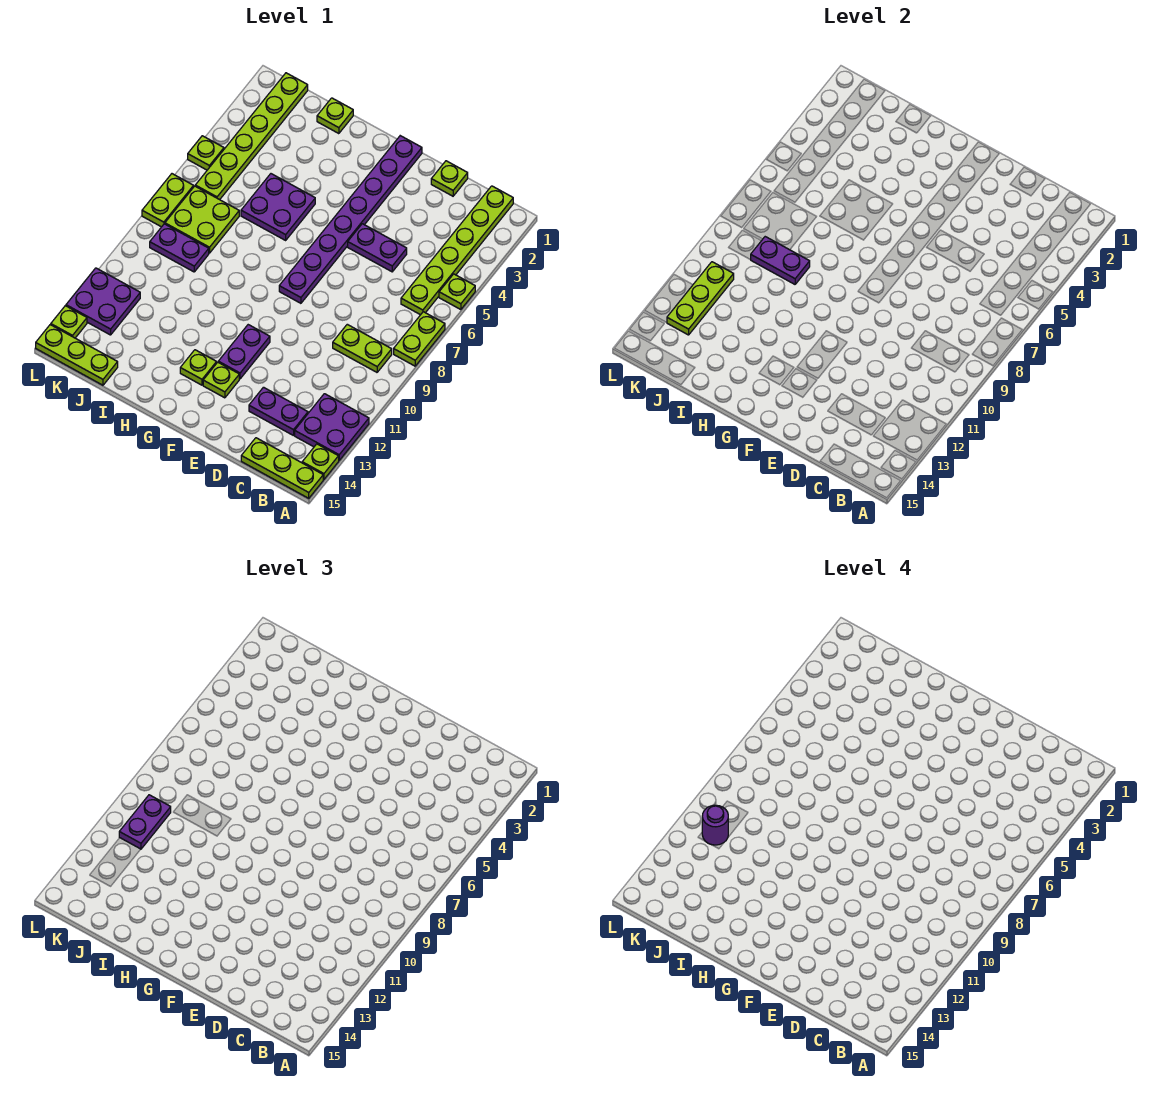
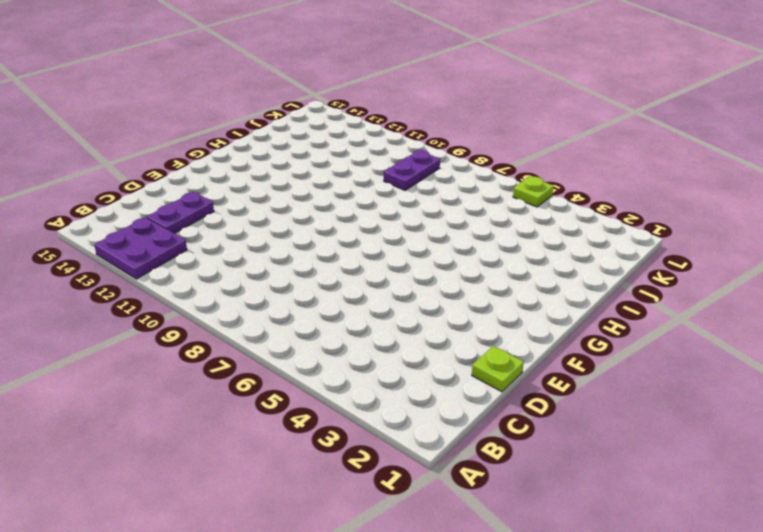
none -> lime 1x1 plate [439,274,475,310]
none -> lime 1x2 plate [394,312,445,366]
none -> lime 1x1 plate [302,444,339,479]

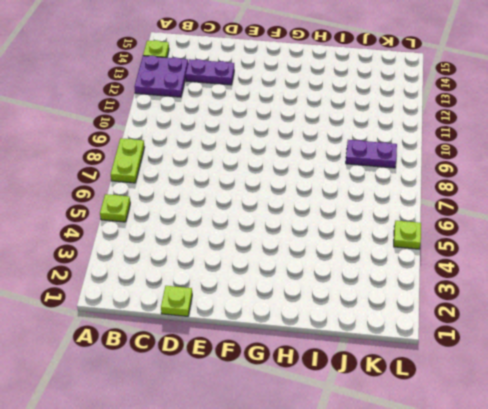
none -> lime 1x3 plate [241,438,323,498]
none -> lime 1x6 plate [401,186,513,315]
none -> lime 1x2 plate [333,324,392,372]

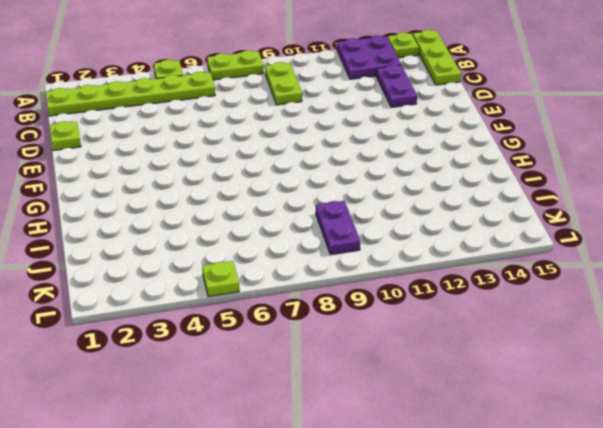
none -> purple 1x2 plate [348,224,407,272]
none -> purple 1x8 plate [279,136,422,303]
none -> purple 1x2 plate [218,325,270,379]

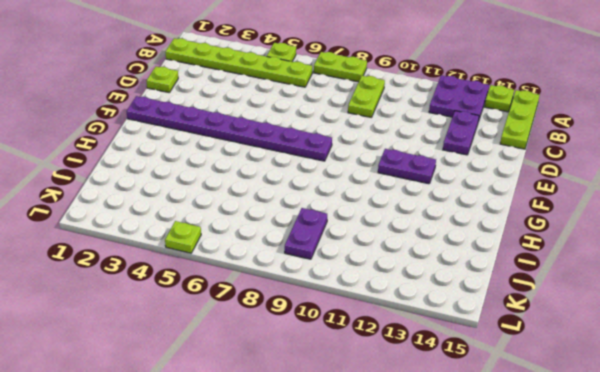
none -> purple 1x2 plate [348,224,407,272]
none -> lime 1x1 plate [203,362,239,398]
none -> lime 1x1 plate [180,350,217,385]

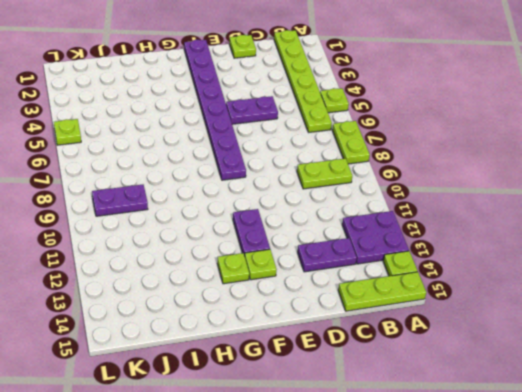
none -> purple 2x2 plate [241,174,315,240]
none -> lime 1x1 plate [317,98,353,134]
none -> lime 2x2 plate [165,186,239,253]

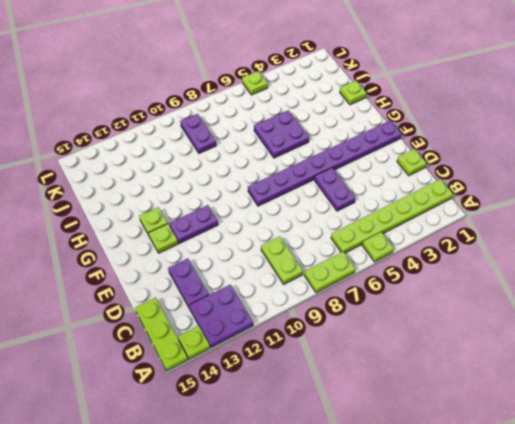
none -> lime 2x2 plate [165,186,239,253]
none -> lime 1x3 plate [36,325,118,385]
none -> lime 1x6 plate [195,73,308,200]

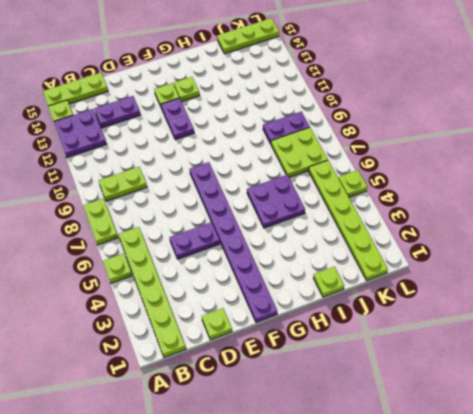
none -> purple 2x2 plate [66,268,140,335]
none -> lime 1x2 plate [142,174,194,227]
none -> lime 1x1 plate [51,306,87,338]

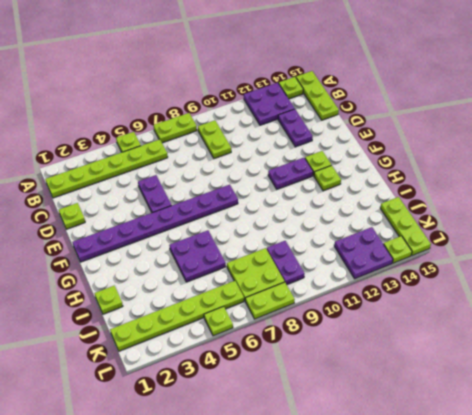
none -> purple 1x2 plate [751,237,810,284]
none -> lime 1x3 plate [667,262,734,335]
none -> purple 1x2 plate [119,795,171,849]

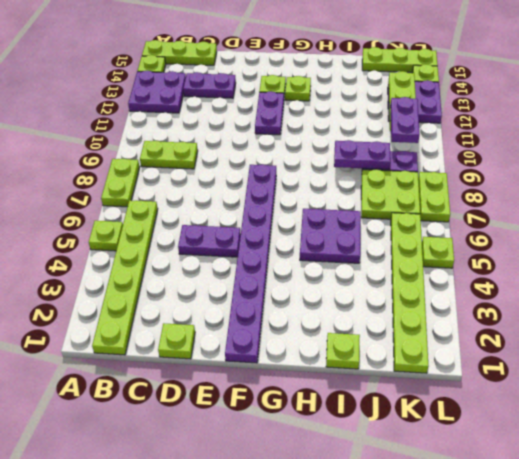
none -> purple 1x1 round brick [702,805,728,845]

